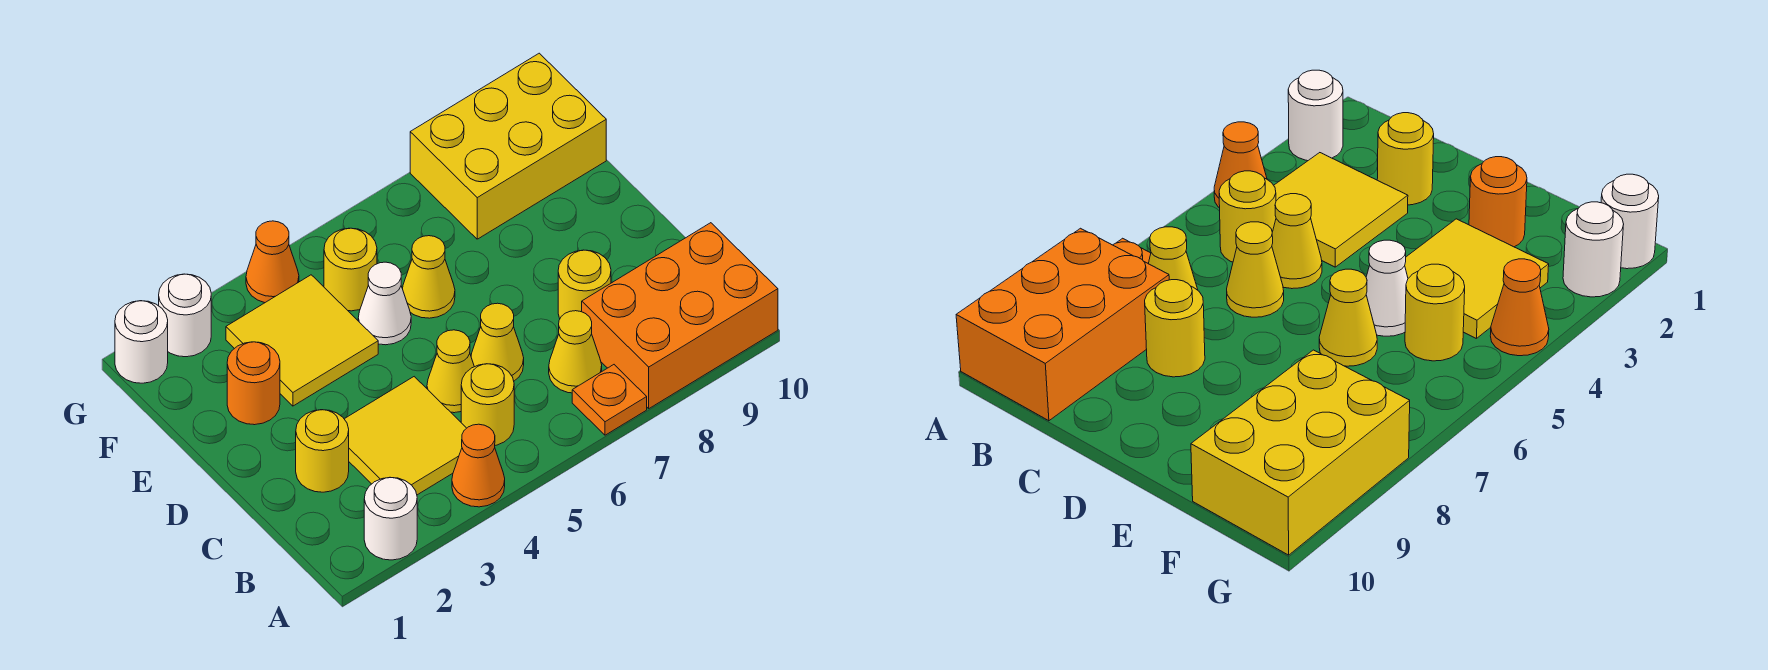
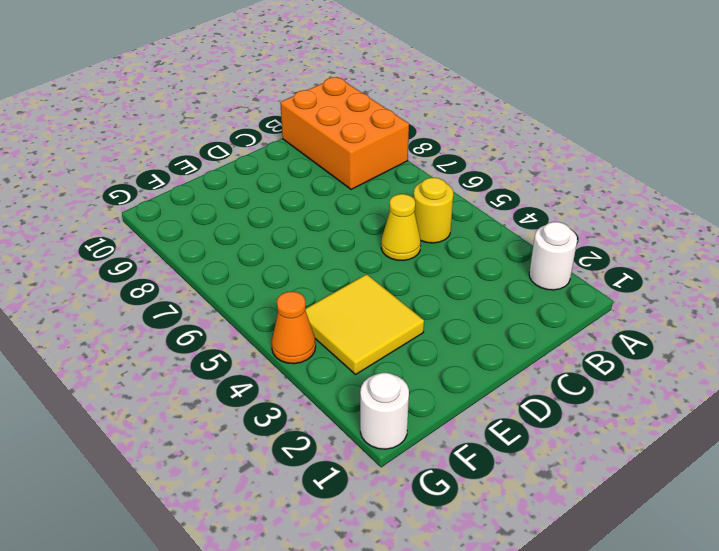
none -> orange 1x1 cone [452,424,505,507]
none -> orange 1x1 plate [572,365,647,435]
none -> yellow 2x2 tile [345,377,466,495]

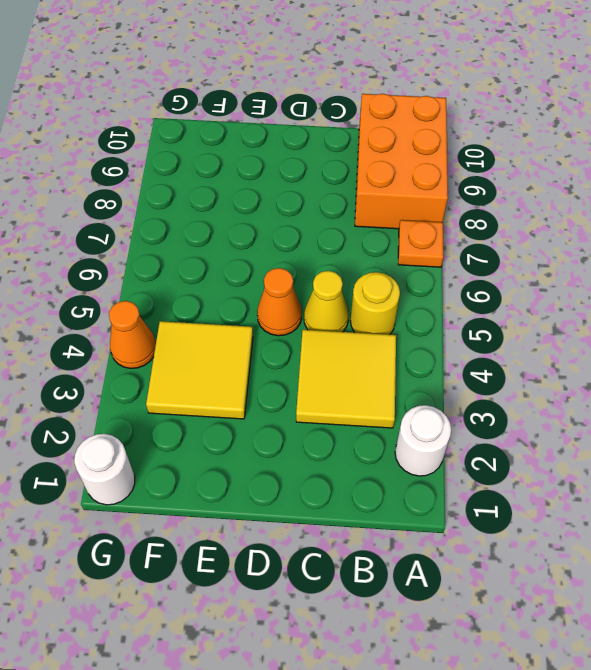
orange 1x1 cone [257,268,302,336] -> orange 1x1 cone moved to [452,424,505,507]
none -> yellow 1x1 cone [549,311,602,393]
none -> yellow 1x1 round brick [296,410,349,492]
none -> yellow 1x1 cone [471,303,524,381]

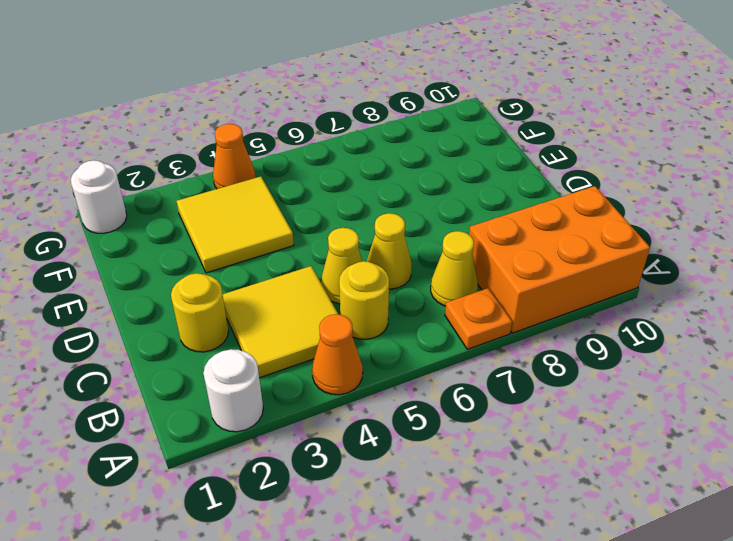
none -> yellow 1x1 round brick [558,250,611,318]
none -> orange 1x1 round brick [227,342,280,425]
none -> white 1x1 cone [358,262,411,345]

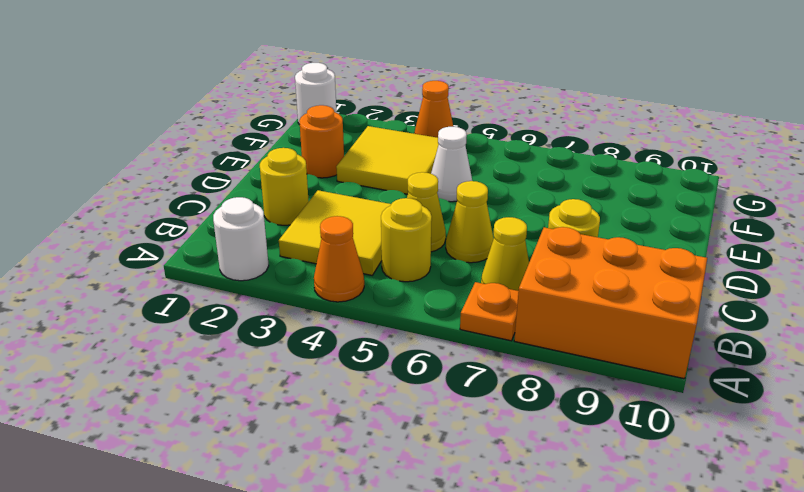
none -> yellow 1x1 cone [403,236,455,318]
none -> yellow 1x1 round brick [324,228,377,311]
none -> yellow 2x3 brick [410,53,606,239]

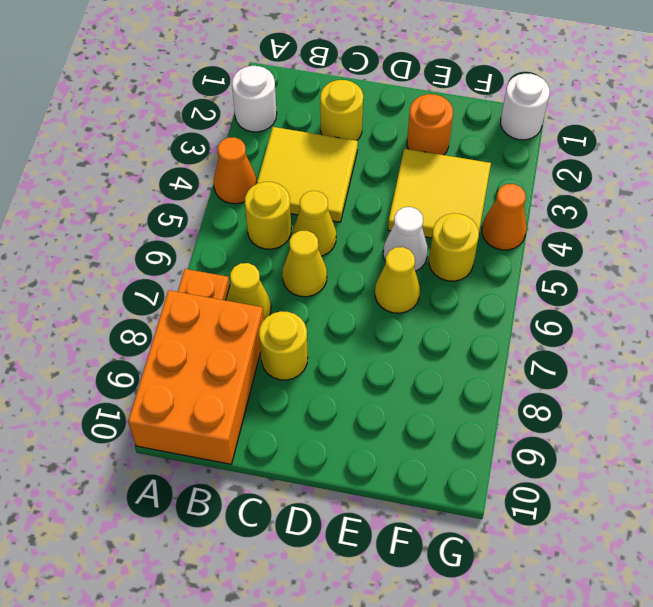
none -> yellow 2x3 brick [410,53,606,239]
none -> white 1x1 round brick [159,274,211,357]

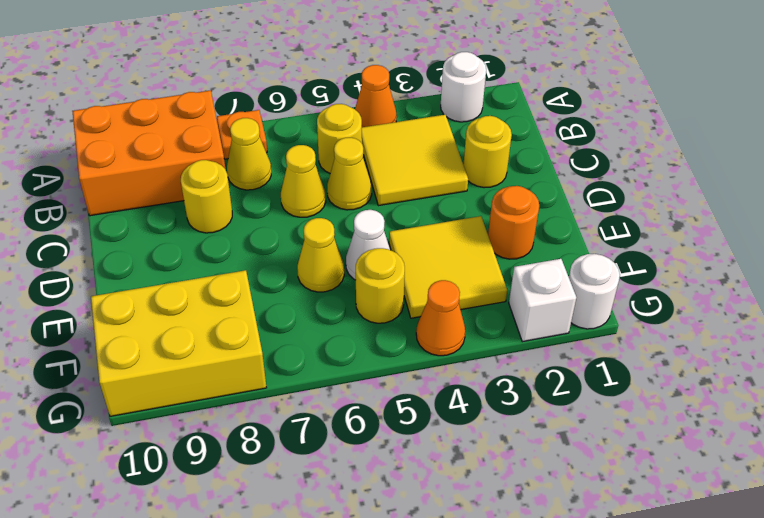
white 1x1 brick [509,259,576,342] -> white 1x1 round brick [159,274,211,357]

